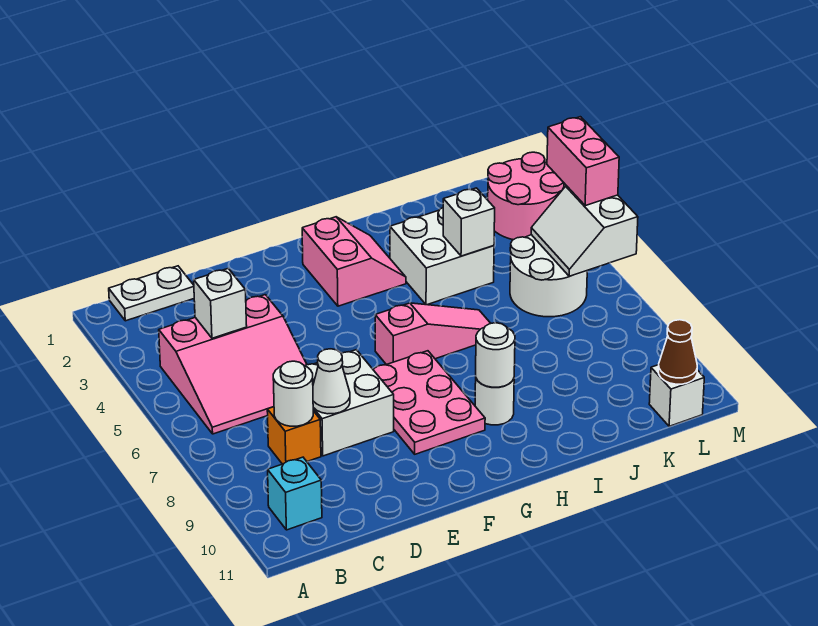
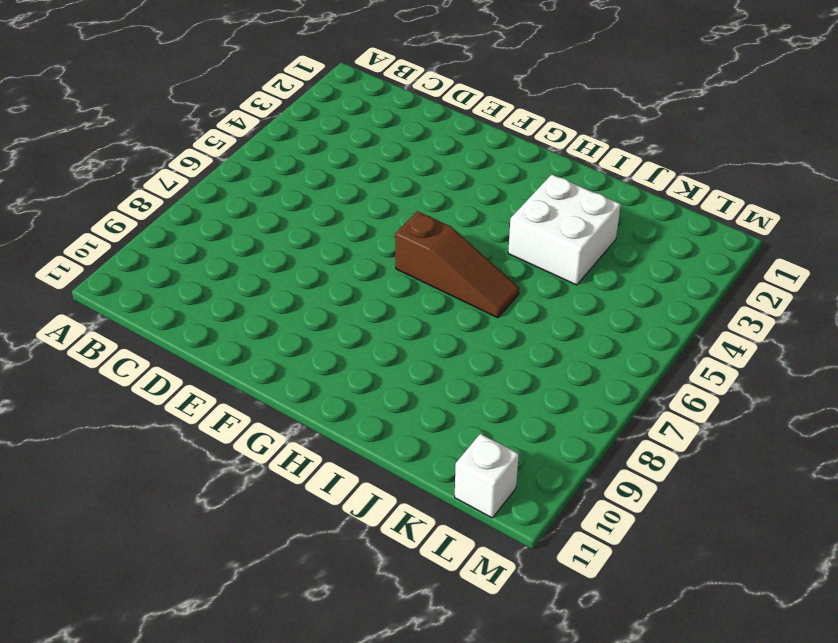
brown 1x3 slope [395,211,519,318] -> pink 1x3 slope [375,303,491,365]
none -> white 1x2 plate [109,266,194,321]
none -> pink 3x3 slope [159,295,307,434]
none -> cyan 1x1 brick [268,457,322,530]

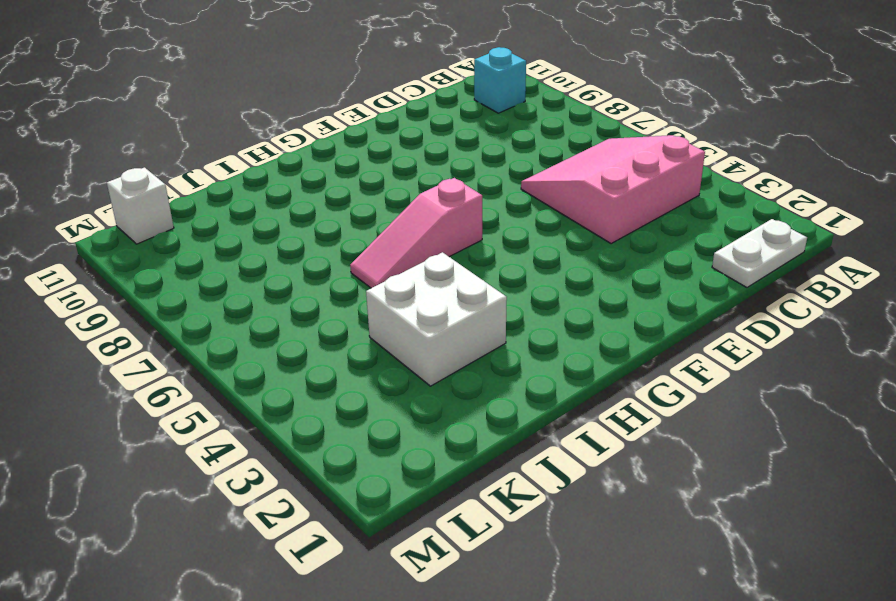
none -> orange 1x1 brick [267,407,321,464]
none -> white 2x2 brick [305,350,394,456]
none -> pink 2x3 plate [373,351,485,454]

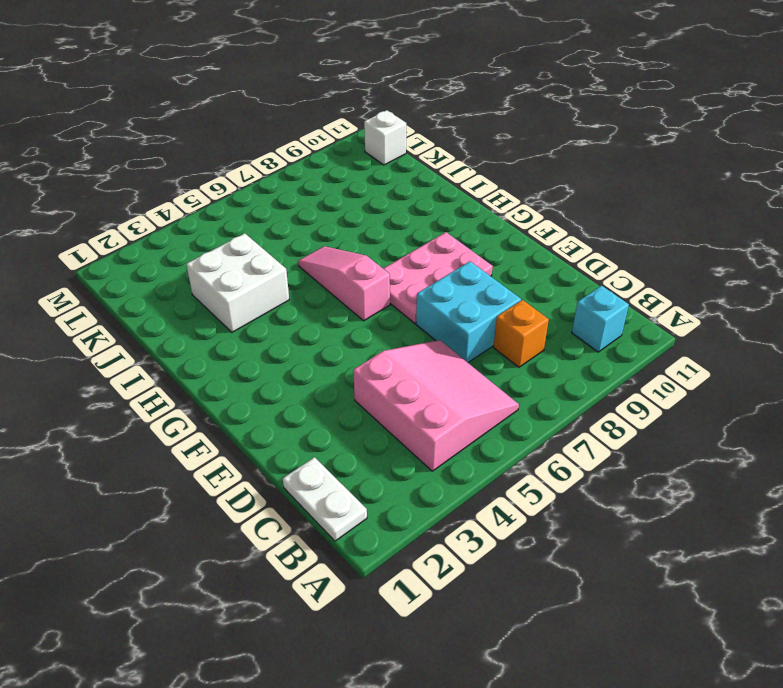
cyan 2x2 brick [416,261,521,362] -> white 2x2 brick [305,350,394,456]
none -> pink 2x2 slope [302,217,406,306]
none -> white 1x1 round brick [475,379,514,425]
none -> white 2x2 round brick [510,235,587,317]

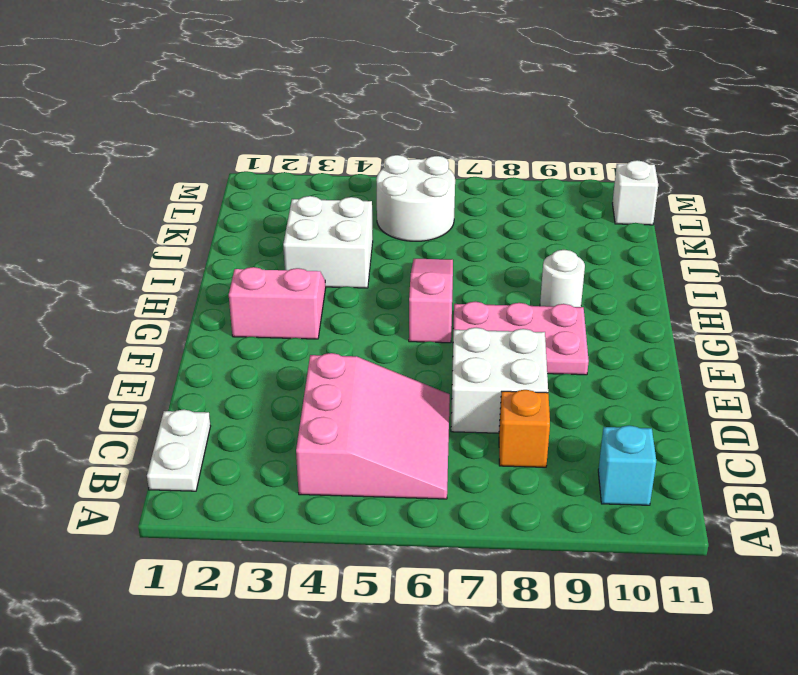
none -> pink 2x2 round brick [488,152,564,240]
none -> white 1x1 brick [194,269,247,338]
none -> white 1x1 round brick [273,361,313,426]

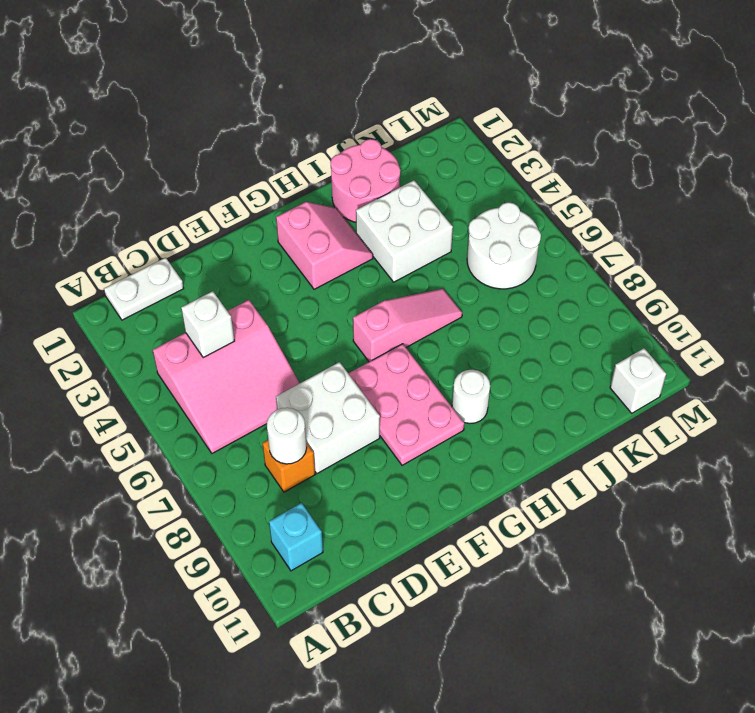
pink 2x2 round brick [331,139,401,222] -> pink 2x2 round brick moved to [488,152,564,240]
none -> white 1x1 cone [313,349,350,414]
none -> white 1x1 round brick [476,323,515,387]
none -> white 1x1 brick [443,188,495,256]

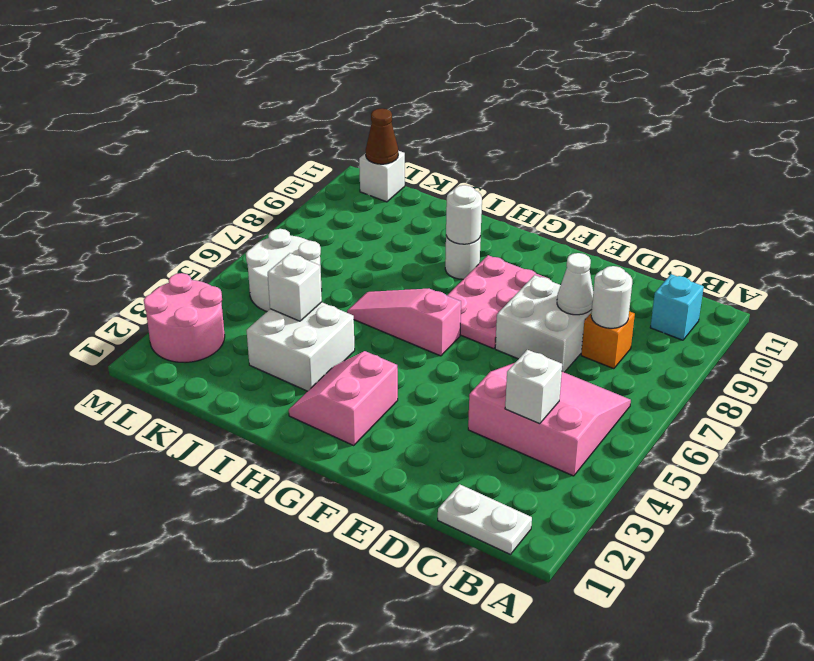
none -> white 2x2 slope [531,186,638,276]
none -> pink 1x2 brick [547,117,619,206]

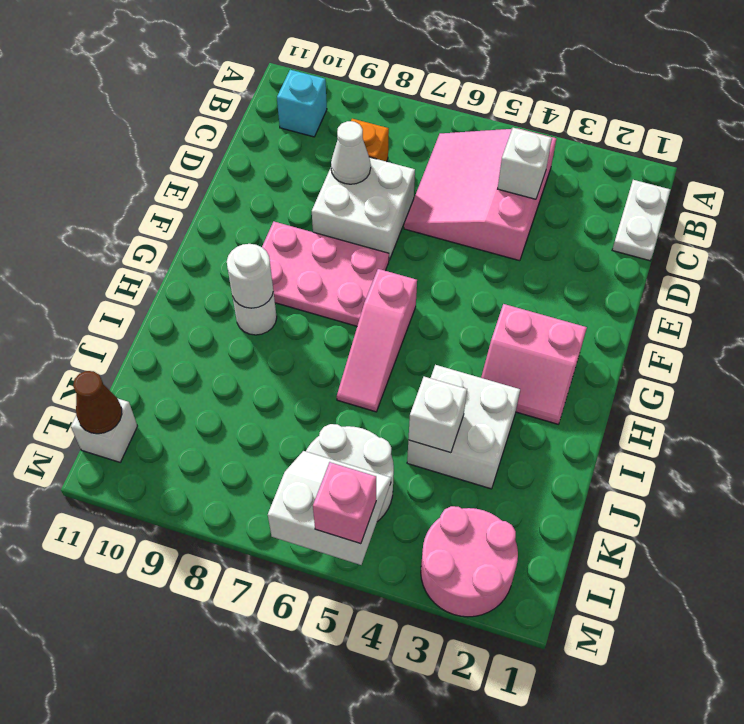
pink 1x1 brick [313,462,376,544] -> pink 1x2 brick [547,117,619,206]
none -> white 1x1 round brick [273,361,313,426]

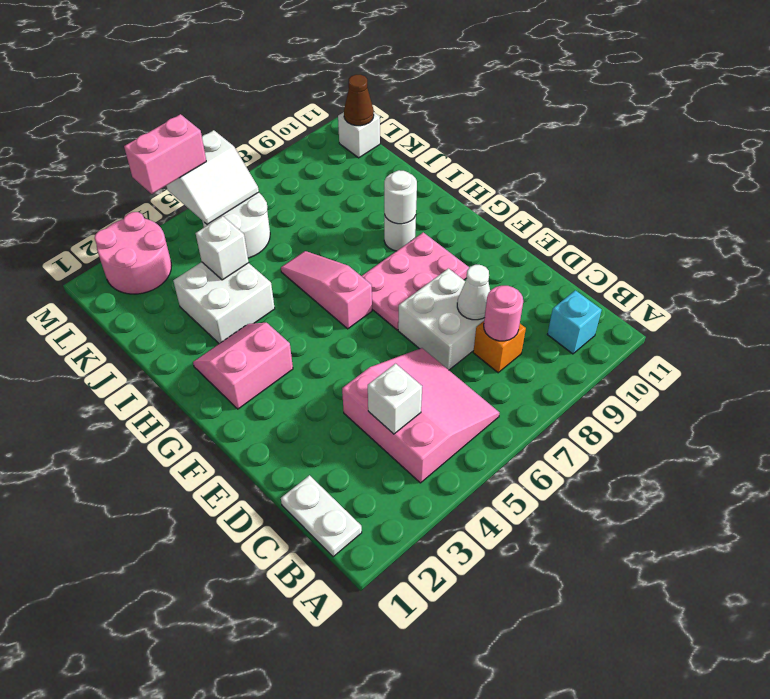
pink 1x1 round brick [484,286,523,341] -> white 1x1 round brick [273,361,313,426]

